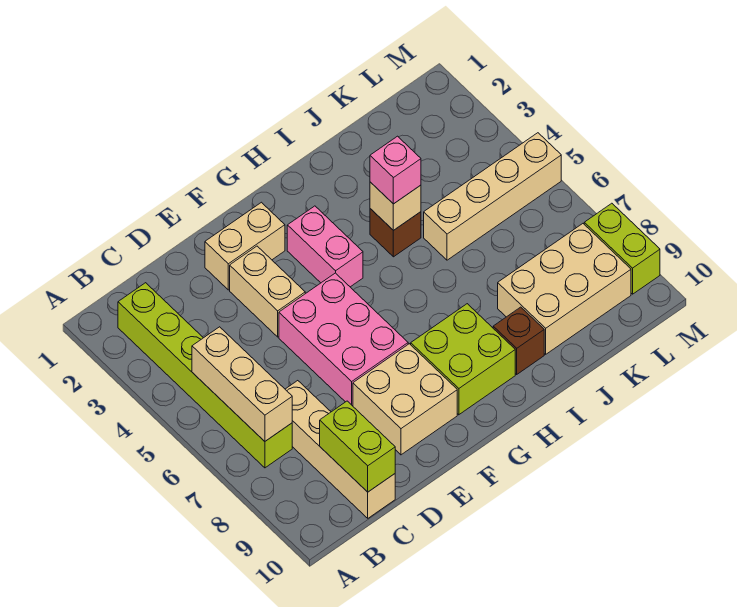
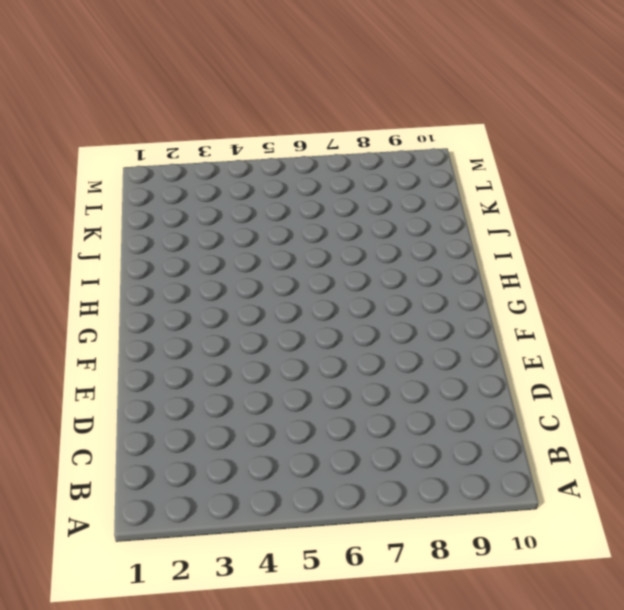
none -> lime 1x6 brick [118,283,292,468]
none -> tan 1x4 brick [285,381,395,518]
none -> tan 1x2 brick [205,202,285,290]

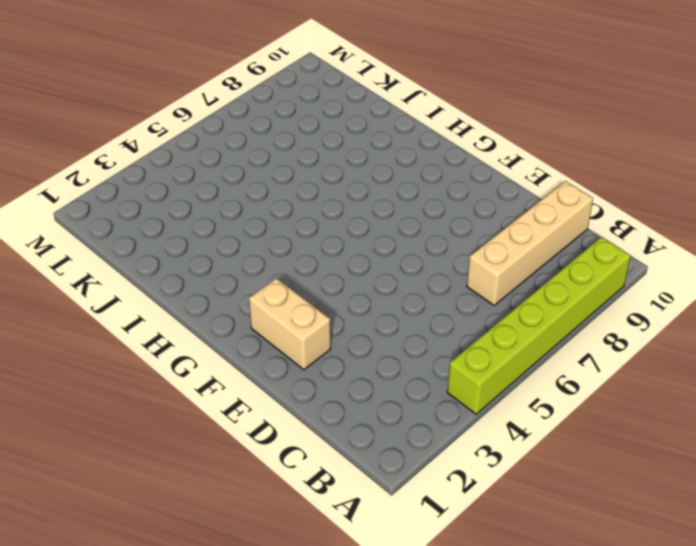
lime 1x6 brick [447,237,631,414] -> lime 1x6 brick moved to [118,283,292,468]
none -> tan 1x2 brick [230,246,305,337]
none -> pink 2x3 brick [279,273,408,406]
none -> tan 2x2 brick [353,344,457,455]

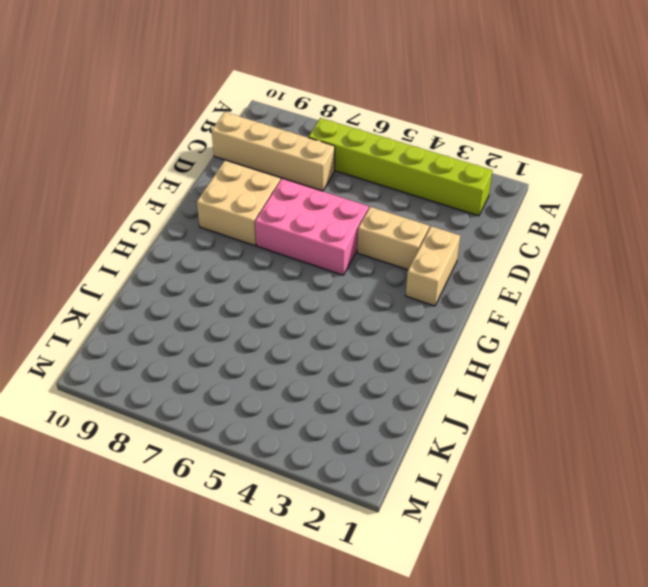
none -> pink 1x2 brick [287,206,363,287]
none -> lime 2x2 brick [411,304,515,415]
none -> brown 1x1 brick [370,209,421,257]

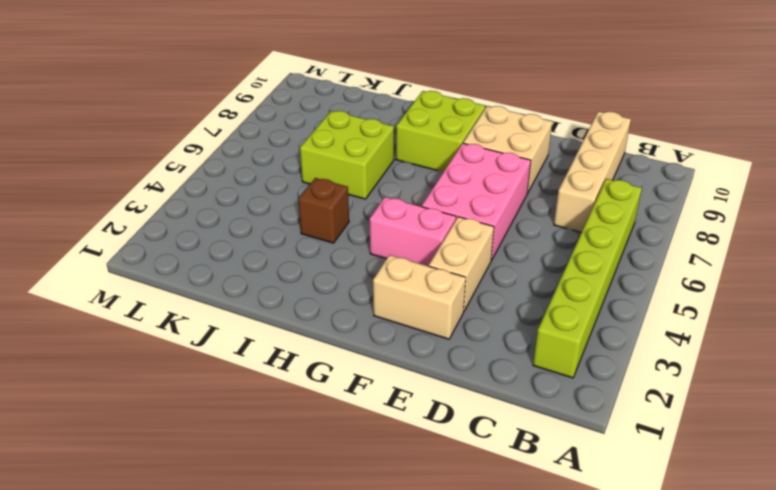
pink 1x2 brick [370,197,456,266] -> pink 1x2 brick turned to [287,206,363,287]
lime 2x2 brick [300,111,394,199] -> none
none -> brown 1x1 brick [493,307,544,374]
none -> tan 1x4 brick [424,133,561,260]
none -> tan 2x3 brick [498,224,631,354]

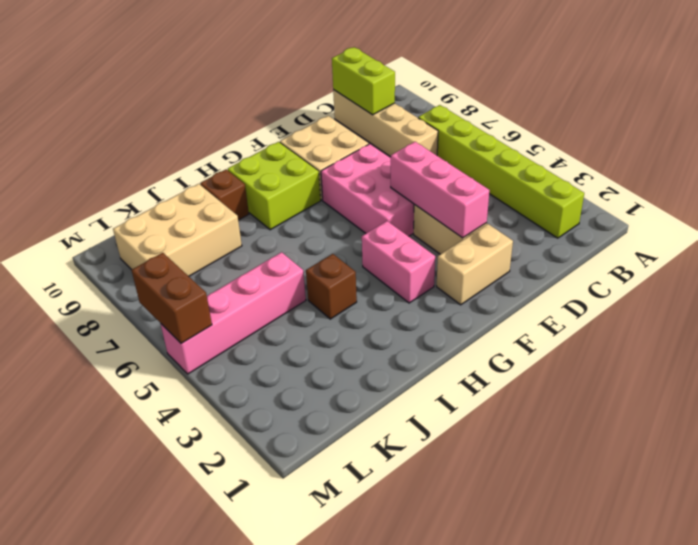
pink 1x3 brick [391,142,490,238] -> none
pink 1x4 brick [161,252,306,374] -> tan 1x4 brick [424,133,561,260]
brown 1x2 brick [131,253,212,344] -> none
none -> lime 1x2 brick [584,203,660,294]
none -> tan 1x3 brick [192,327,292,441]
none -> tan 1x1 brick [370,182,421,230]

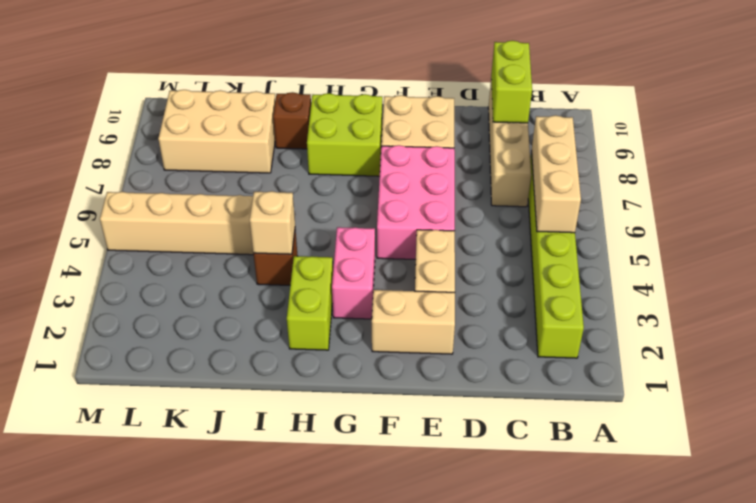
lime 1x2 brick [287,256,333,350] -> lime 1x2 brick moved to [584,203,660,294]
none -> pink 1x1 brick [370,136,421,204]

